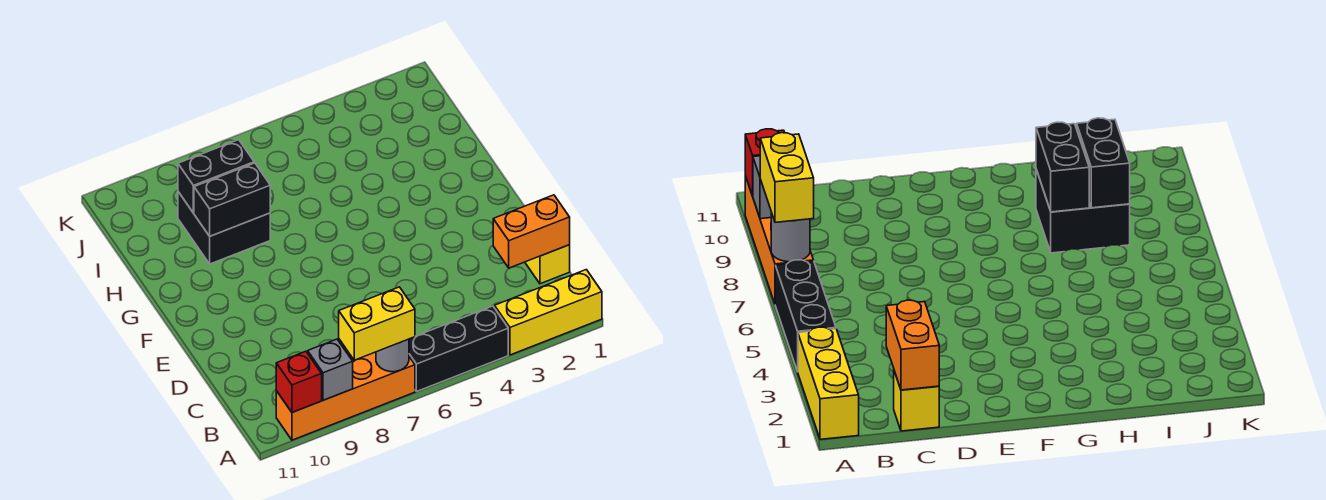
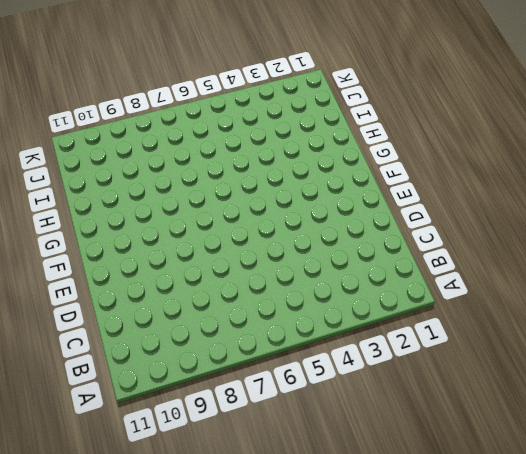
none -> yellow 1x3 brick [495,270,602,355]
none -> black 1x3 brick [409,306,508,392]
none -> orange 1x4 brick [276,352,415,440]

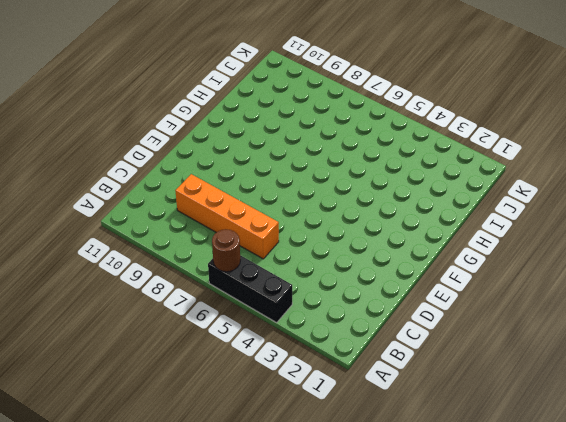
brown 1x1 round brick [212,229,240,272] -> none
orange 1x4 brick [175,174,279,259] -> orange 1x4 brick moved to [276,352,415,440]
none -> yellow 1x3 brick [495,270,602,355]
none -> yellow 1x1 brick [525,245,570,284]
none -> black 2x2 brick [178,192,270,264]

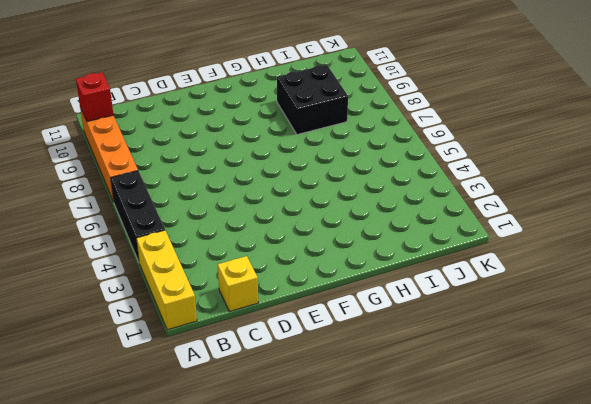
none -> grey 1x1 round brick [376,339,409,372]
none -> grey 1x1 brick [308,339,353,400]
none -> orange 1x2 brick [493,195,570,268]

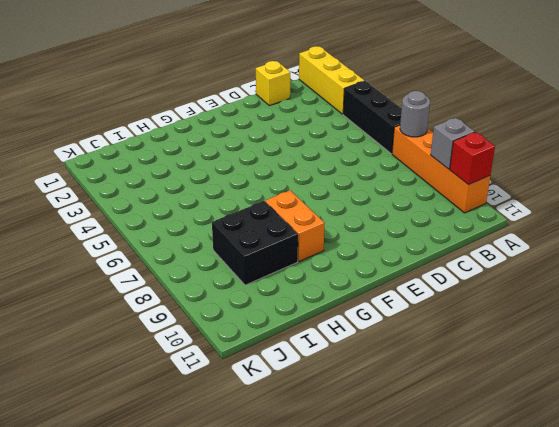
orange 1x2 brick [266,191,325,262] -> orange 1x2 brick moved to [493,195,570,268]
none -> black 1x2 brick [194,163,270,236]
none -> black 1x2 brick [178,140,254,213]
none -> yellow 1x2 brick [339,287,415,360]

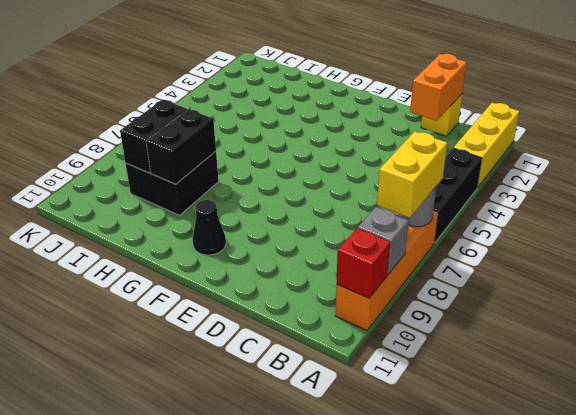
black 1x1 cone [193,200,226,255] -> none

